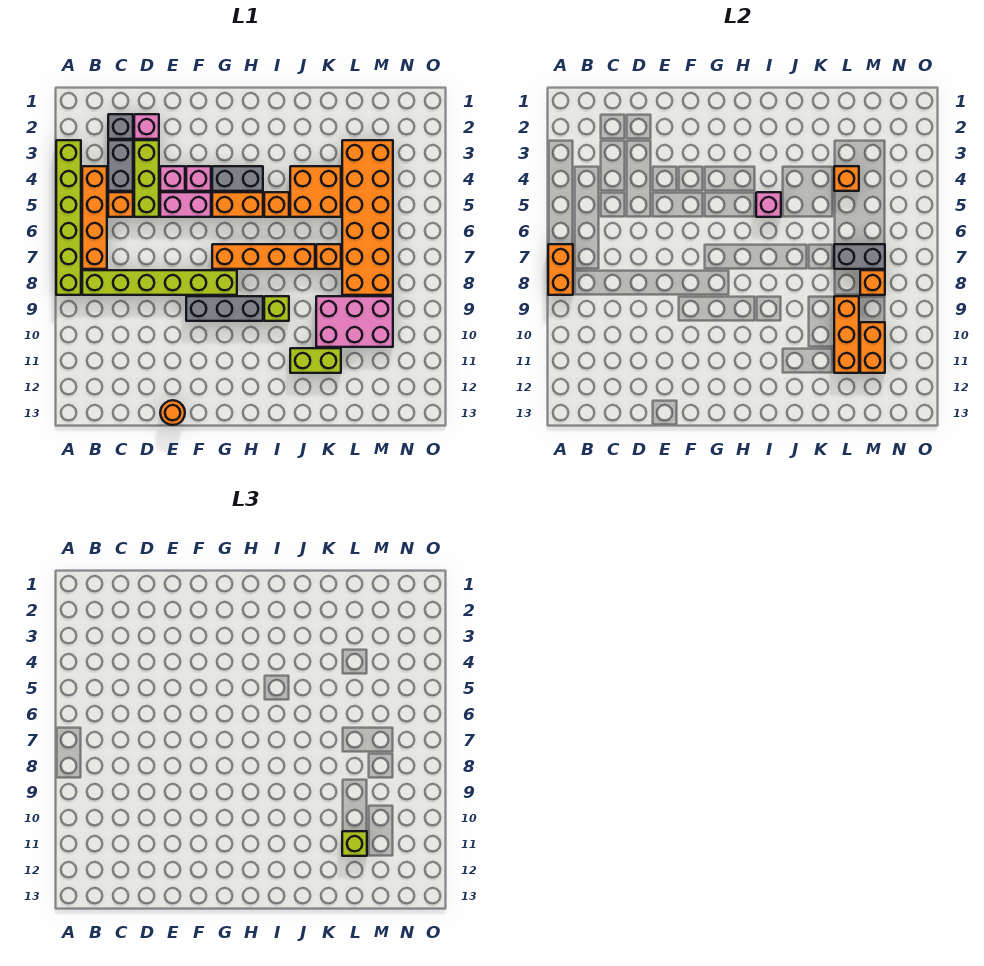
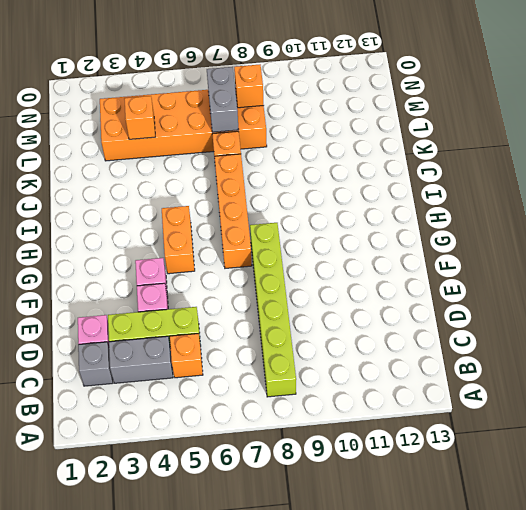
none -> lime 1x6 brick [56,140,81,295]
none -> orange 1x4 brick [82,166,107,269]
none -> pink 1x2 brick [160,192,211,217]
none -> orange 1x1 round brick [160,400,185,425]

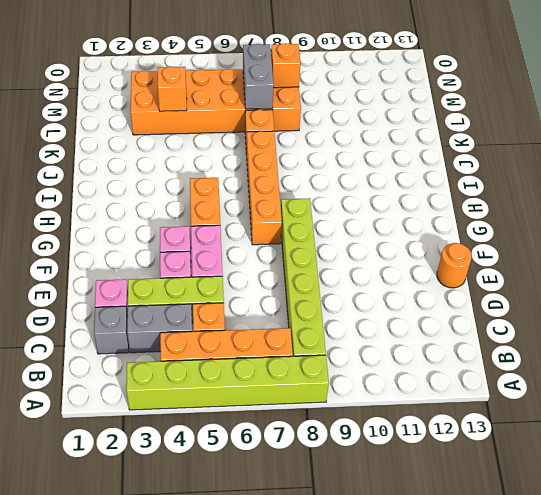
none -> grey 1x3 brick [186,296,263,321]
none -> grey 1x2 brick [212,166,263,191]
none -> orange 1x1 brick [264,192,289,217]
none -> lime 1x1 brick [264,296,289,321]

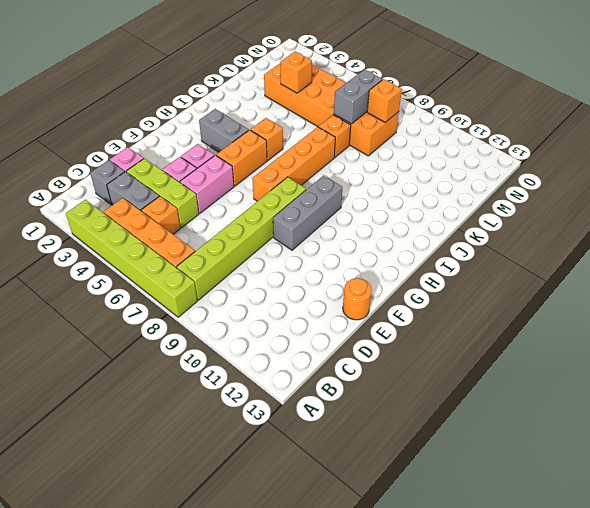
grey 1x2 brick [199,109,249,152] -> grey 1x2 brick turned to [212,166,263,191]
none -> lime 1x1 brick [264,296,289,321]
none -> orange 2x2 brick [290,166,341,217]
none -> lime 1x2 brick [290,348,341,373]
none -> pink 2x3 brick [316,296,393,347]

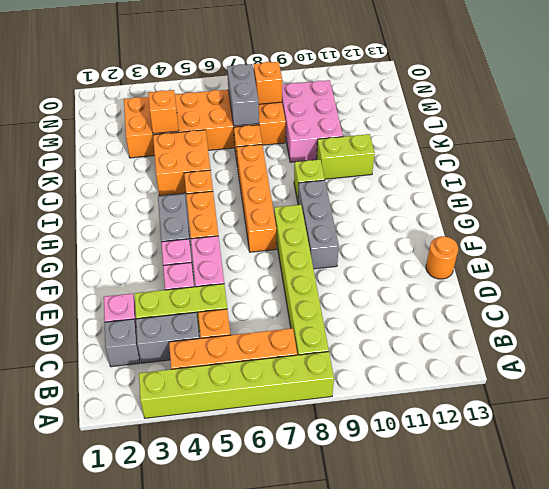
lime 1x2 brick [317,134,375,179] -> lime 1x2 brick turned to [290,348,341,373]
none -> orange 1x2 brick [548,244,573,295]
none -> pink 1x1 brick [756,192,781,217]
none -> orange 1x3 brick [834,296,859,373]
none -> orange 1x2 brick [860,322,885,373]

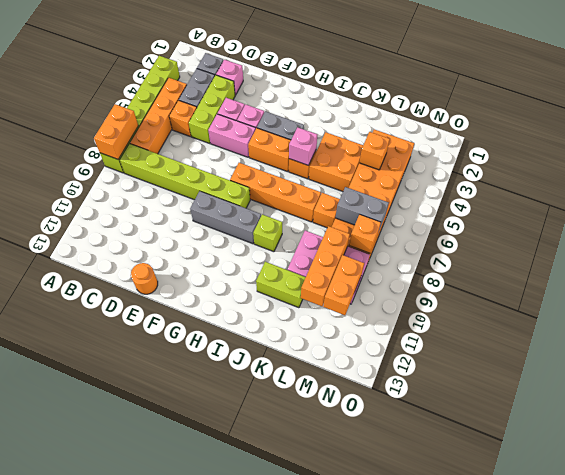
none -> lime 1x1 brick [342,831,367,856]

